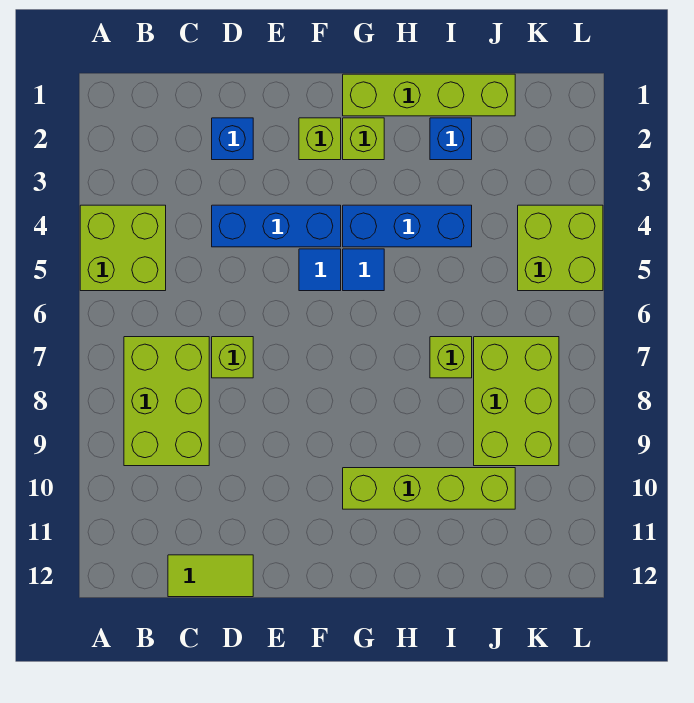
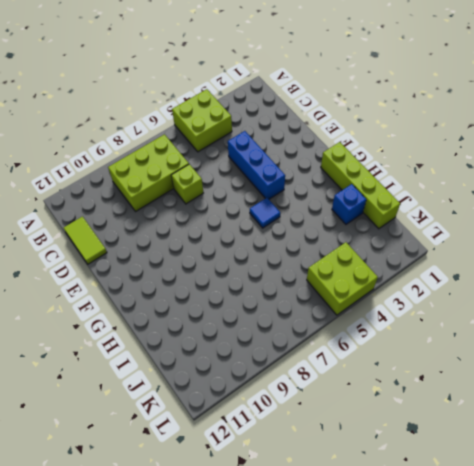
none -> blue 1x1 brick [212,118,253,160]
none -> lime 1x1 brick [299,118,341,160]
none -> blue 1x1 tile [299,249,341,291]

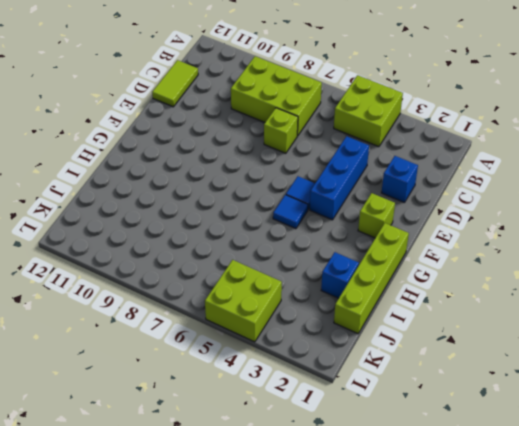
none -> lime 1x1 brick [343,118,384,160]
none -> blue 1x3 brick [343,205,472,247]
none -> lime 1x4 brick [343,468,515,509]

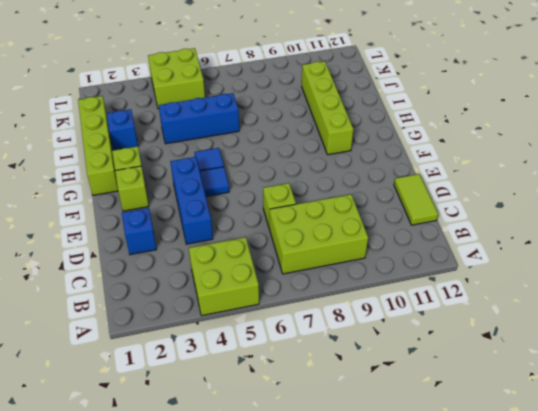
blue 1x3 brick [159,93,239,144] -> blue 1x3 brick turned to [343,205,472,247]
none -> lime 1x1 brick [430,337,472,378]
none -> lime 2x3 brick [474,337,559,466]

